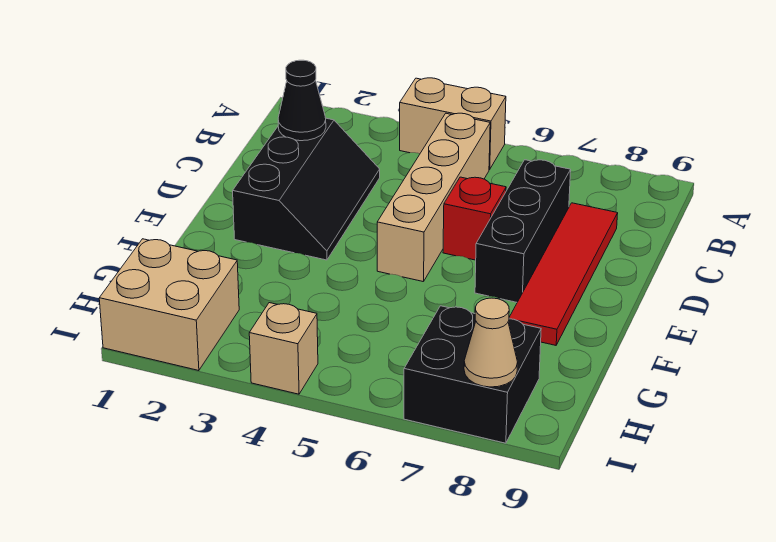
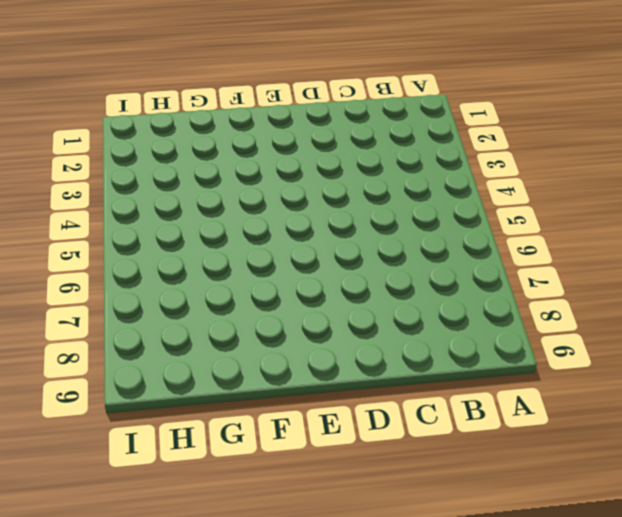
none -> tan 1x2 brick [400,78,506,169]
none -> tan 1x4 brick [377,113,490,282]

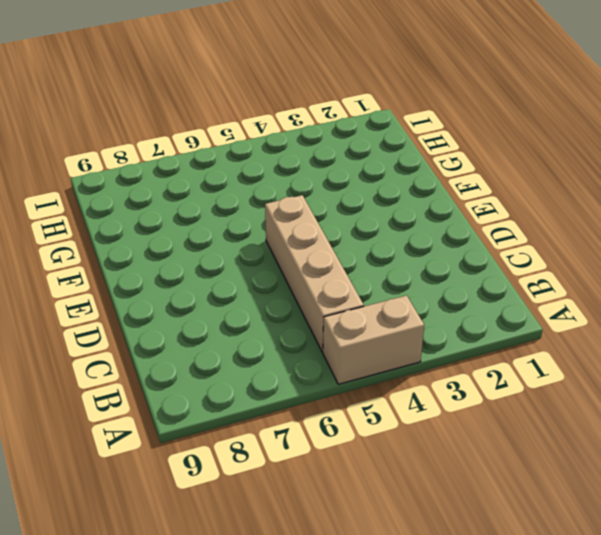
none -> black 2x3 slope [233,118,380,260]
none -> black 1x3 brick [475,160,571,302]

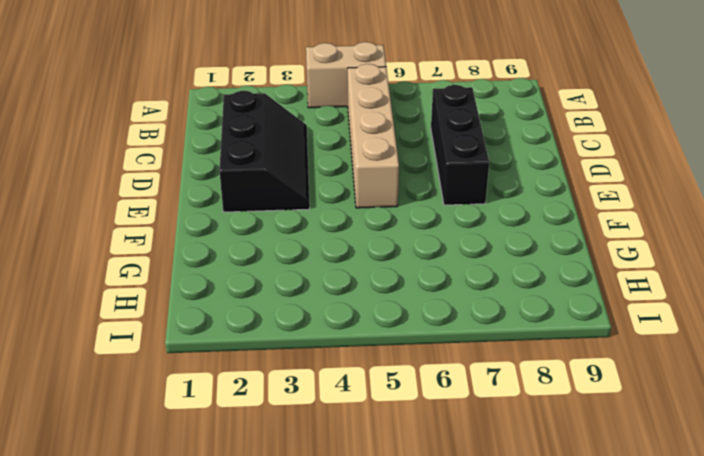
none -> red 1x4 tile [509,203,618,345]
none -> red 1x1 brick [443,177,506,260]

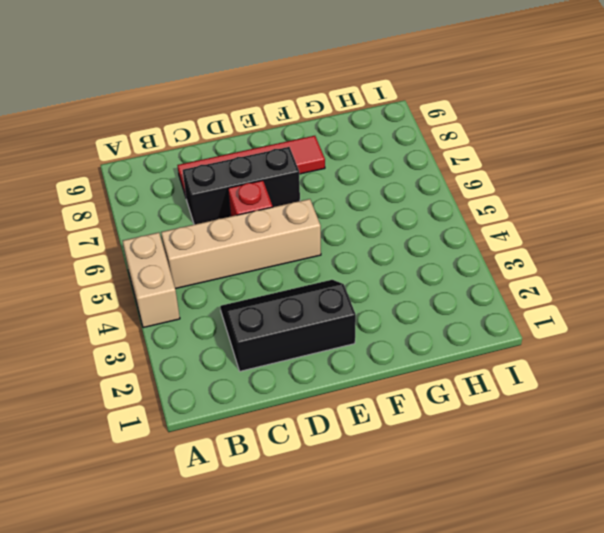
none -> tan 2x2 brick [99,239,239,371]
none -> black 2x2 brick [404,306,541,443]

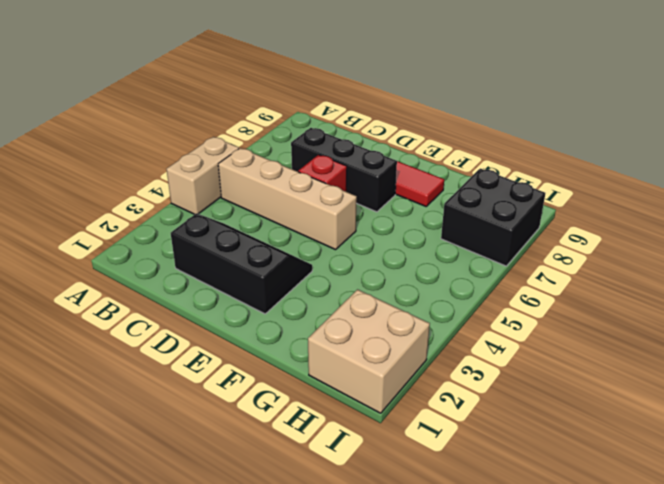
none -> tan 1x1 brick [249,303,318,394]
none -> black 1x1 cone [278,60,326,141]

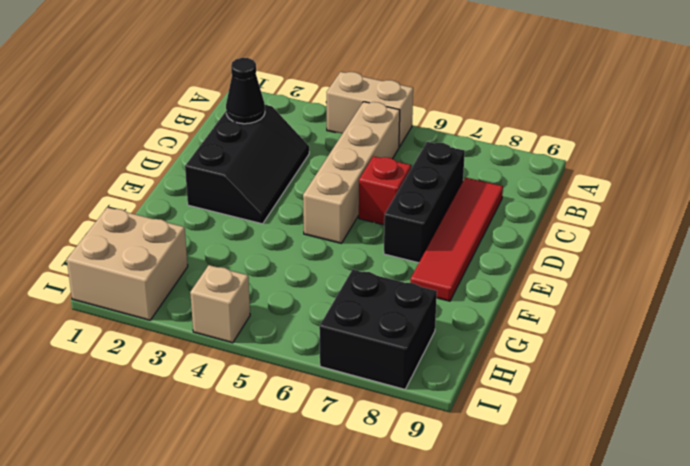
none -> tan 1x1 cone [464,298,518,387]

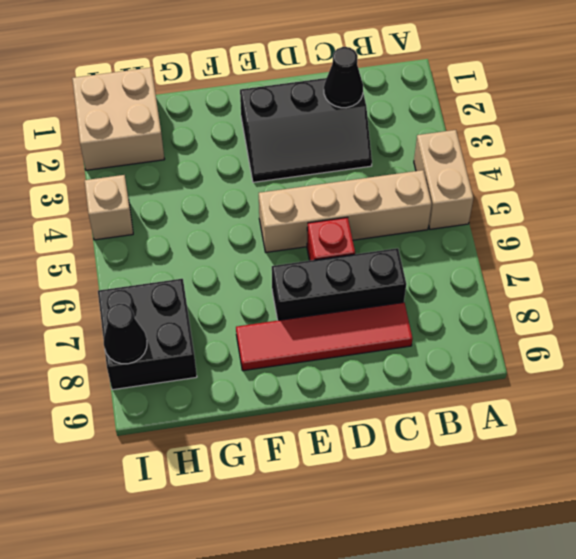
black 1x1 cone [104,304,147,364] -> tan 1x1 cone [464,298,518,387]

